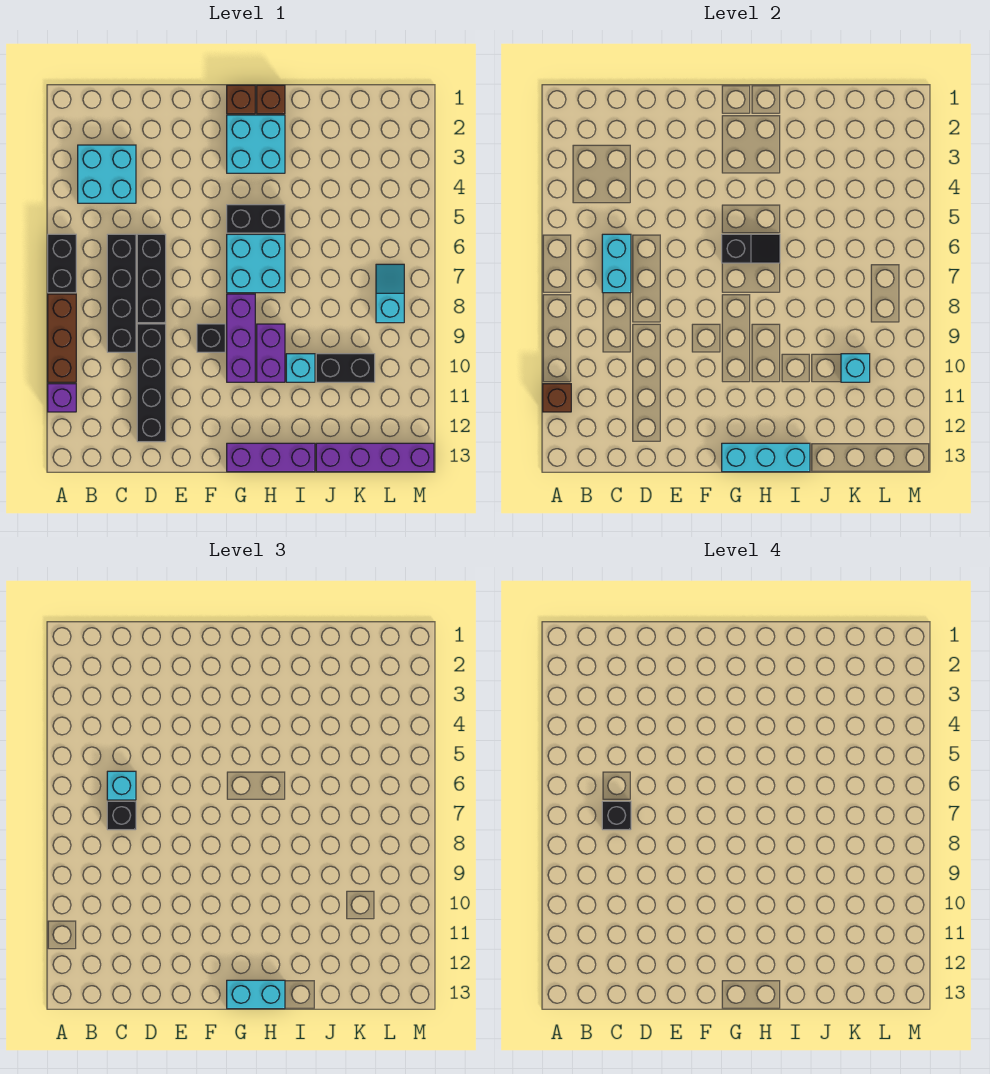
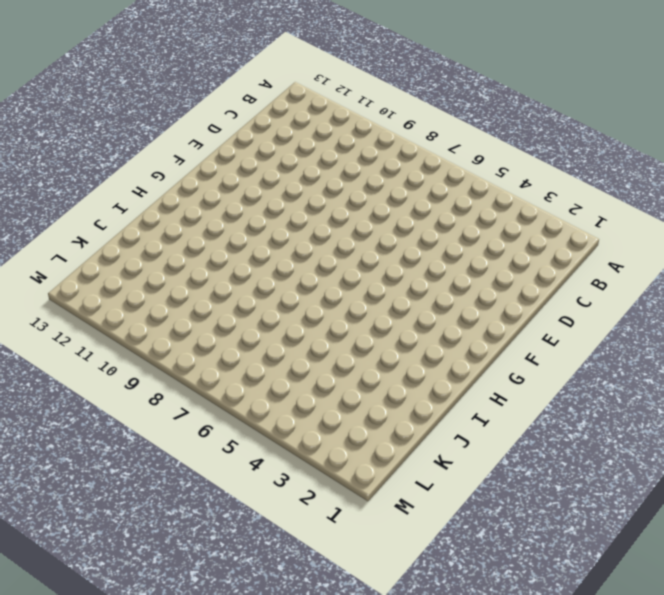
none -> black 1x2 brick [48,234,76,293]
none -> brown 1x3 brick [48,294,76,382]
none -> purple 1x1 brick [48,384,76,412]

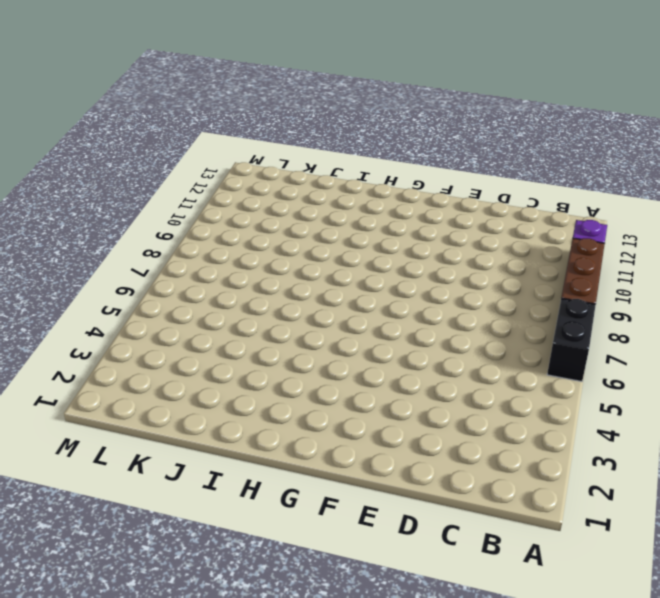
none -> cyan 2x2 brick [78,145,136,203]
none -> black 1x4 brick [107,234,136,352]
none -> black 1x3 brick [137,234,166,323]

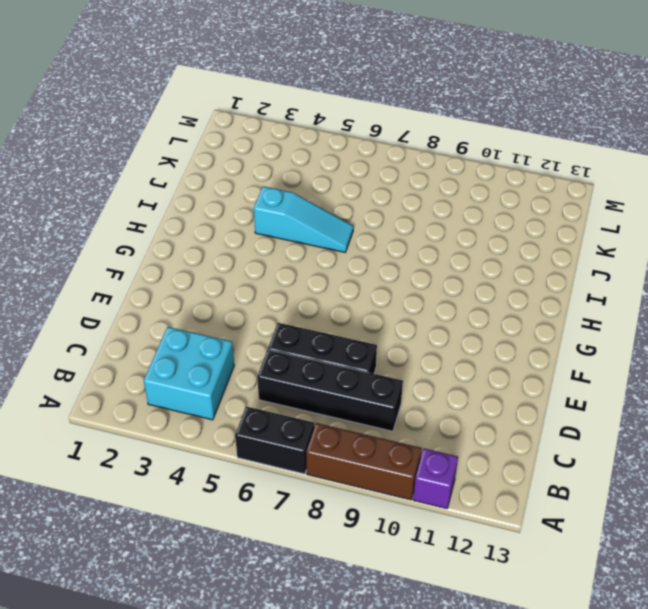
cyan 1x3 slope [254,186,354,252] -> none
none -> black 1x4 brick [137,324,166,442]
none -> black 1x1 brick [197,324,225,352]
none -> brown 1x1 brick [227,85,255,114]

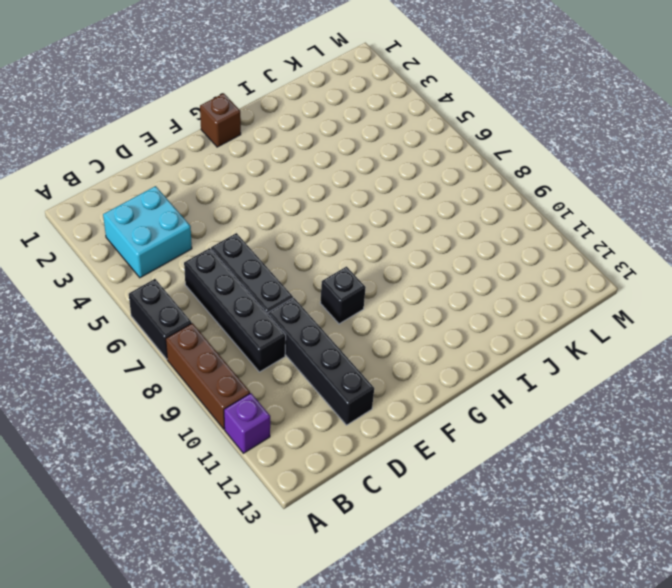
none -> cyan 2x2 brick [227,115,285,173]
none -> black 1x2 brick [227,205,285,233]
none -> cyan 2x2 brick [227,234,285,293]

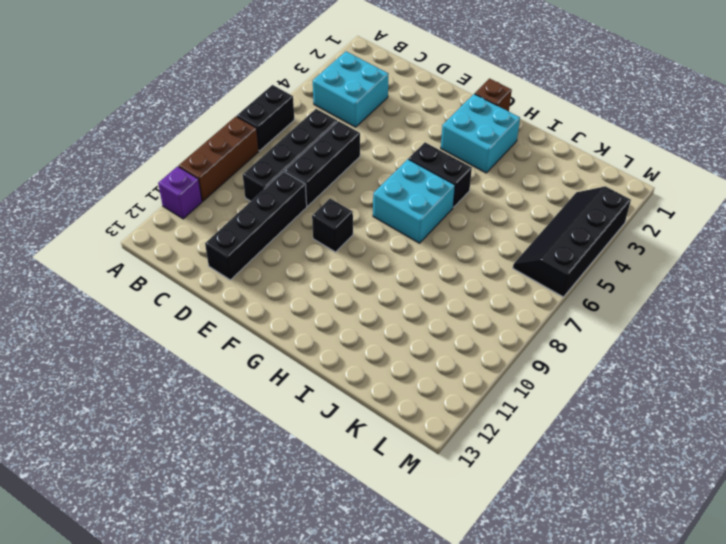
black 2x4 slope [513,186,631,297] -> none
none -> purple 1x3 brick [227,294,255,382]
none -> purple 1x3 brick [227,443,315,472]
none -> brown 1x1 brick [257,85,285,114]

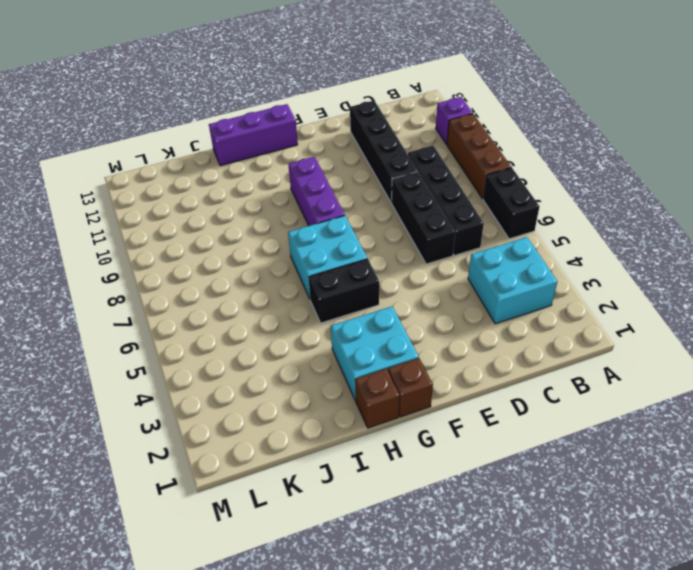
none -> black 1x1 brick [197,324,225,352]
none -> purple 1x2 brick [257,324,285,382]
none -> cyan 1x1 brick [286,354,315,382]

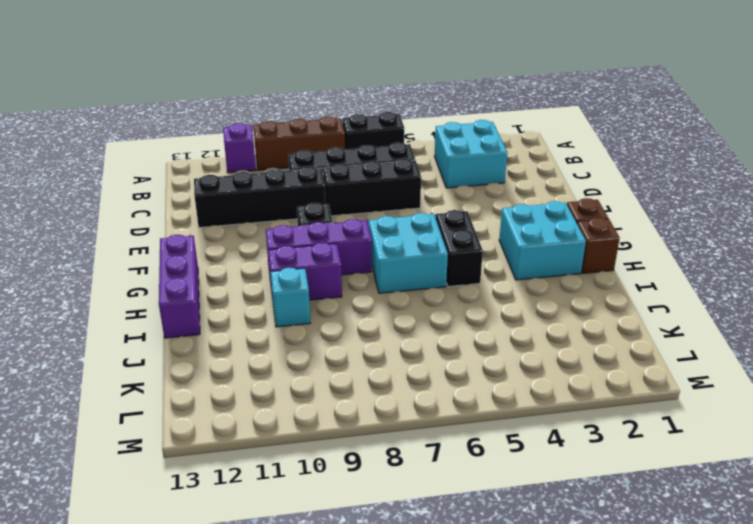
none -> black 1x2 brick [316,354,375,382]
none -> purple 1x4 brick [316,443,434,472]
none -> cyan 1x2 slope [376,264,404,323]

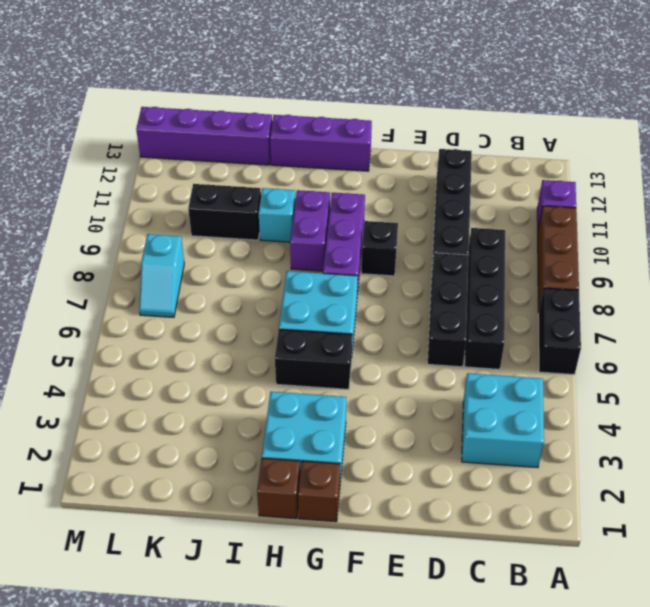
none -> brown 1x1 brick [543,384,571,412]
none -> cyan 1x2 brick [602,234,631,293]
none -> black 1x2 slope [722,234,780,263]

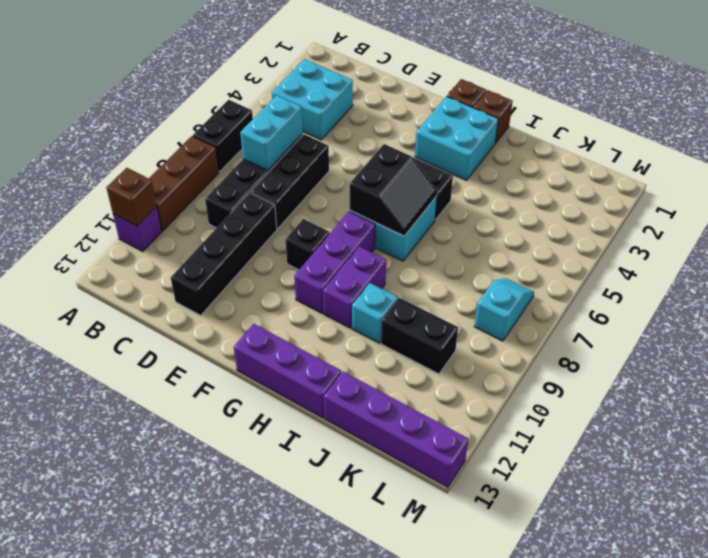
black 2x2 slope [350,144,437,236] -> black 1x2 slope [722,234,780,263]
none -> cyan 1x3 brick [722,443,810,472]
none -> cyan 1x1 brick [841,354,870,382]
none -> cyan 1x1 brick [107,771,136,800]

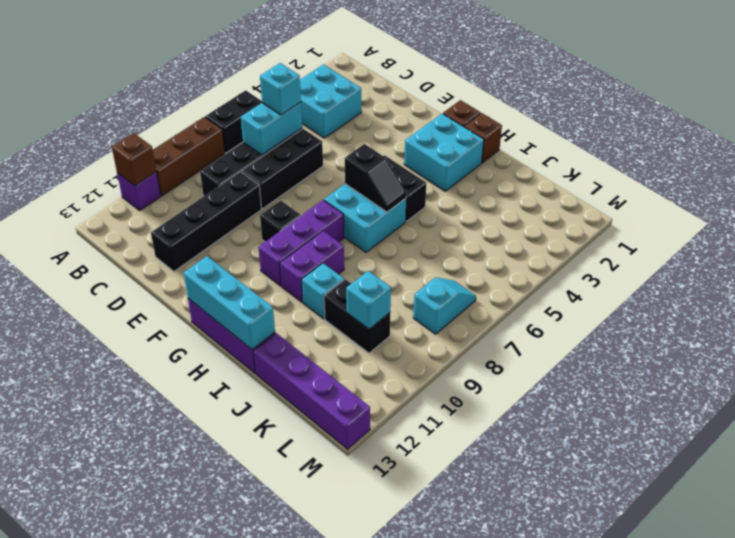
none -> black 1x1 brick [107,801,136,830]
none -> cyan 1x2 brick [227,980,285,1009]
none -> black 1x1 brick [602,801,631,830]

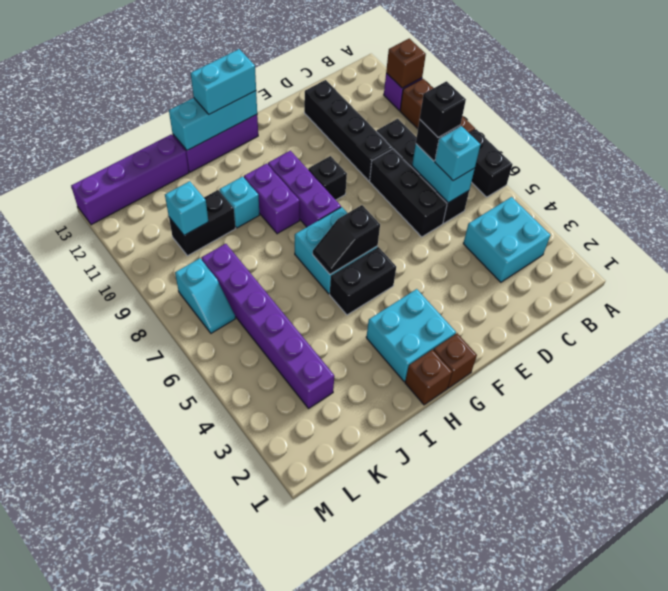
purple 1x6 brick [201,244,334,408] -> none

